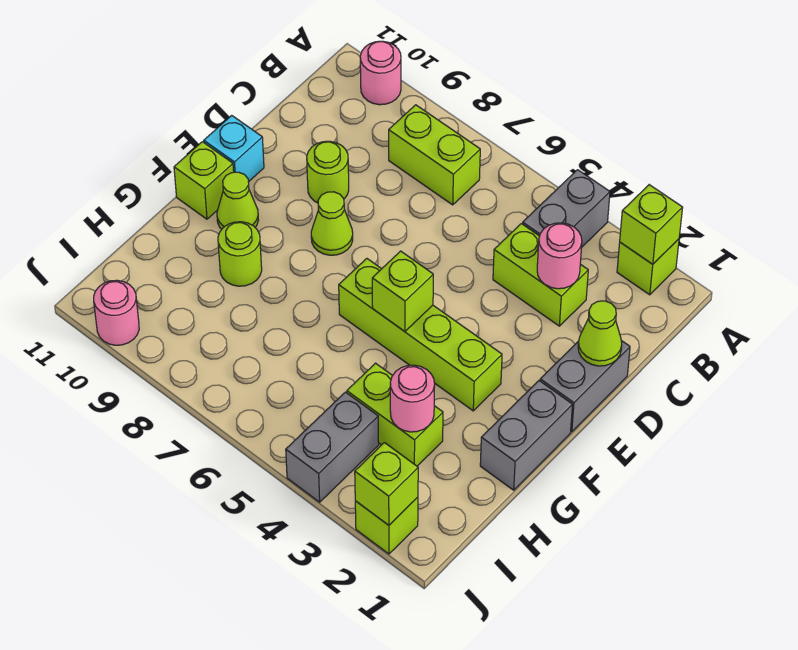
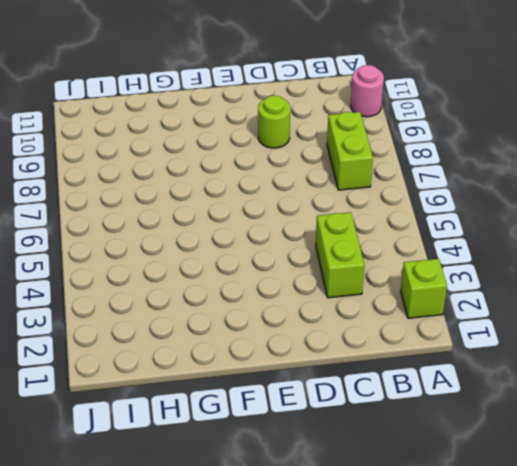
none -> grey 1x2 brick [523,170,610,247]
none -> grey 1x2 brick [540,341,630,432]
none -> lime 1x1 cone [311,192,353,255]

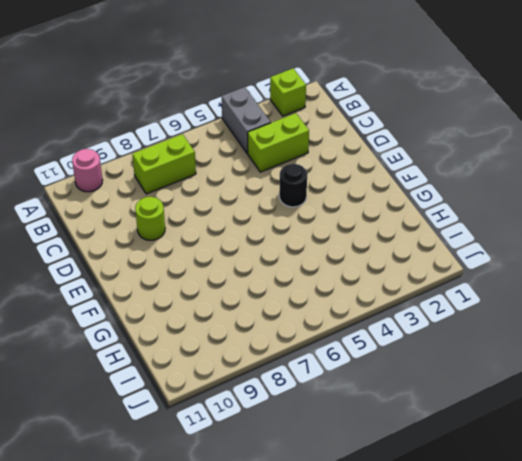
black 1x1 round brick [279,164,307,207] -> none
none -> grey 1x2 brick [540,341,630,432]
none -> lime 1x1 cone [311,192,353,255]
none -> cyan 1x1 brick [204,115,264,182]

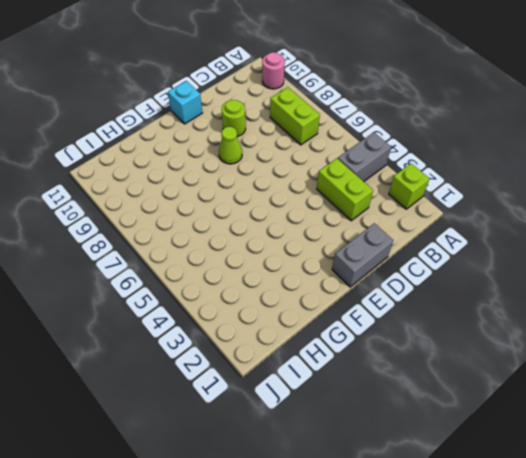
none -> grey 1x2 brick [480,381,572,490]
none -> lime 1x4 brick [339,259,502,411]
none -> lime 1x1 cone [217,172,258,229]

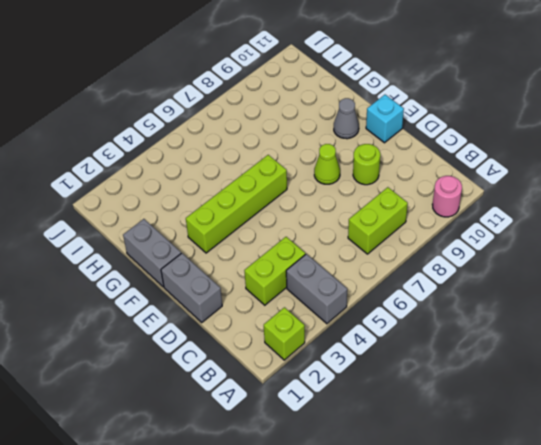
grey 1x1 cone [334,98,359,139] -> lime 1x1 cone [217,172,258,229]
none -> lime 1x1 brick [174,142,234,219]
none -> lime 1x1 round brick [218,222,262,286]
none -> lime 1x2 brick [347,363,443,466]

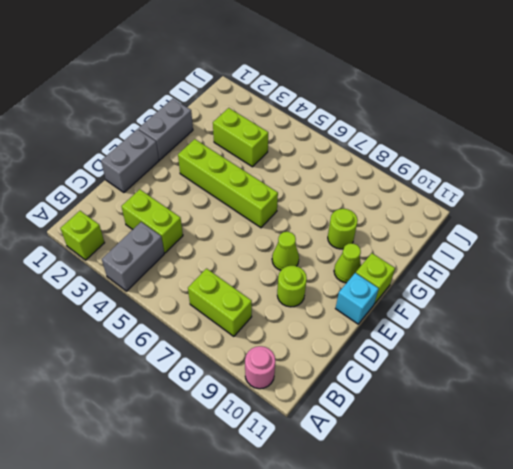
none -> grey 1x2 brick [286,392,379,502]
none -> lime 1x1 brick [355,497,418,554]
none -> pink 1x1 round brick [94,280,139,345]

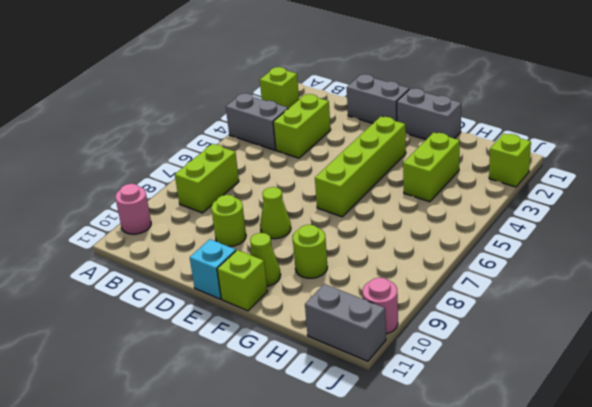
grey 1x2 brick [305,284,386,361] -> grey 1x2 brick moved to [286,392,379,502]
none -> lime 1x1 brick [620,185,683,264]
none -> pink 1x1 round brick [537,223,582,289]
none -> lime 1x1 cone [578,301,622,366]

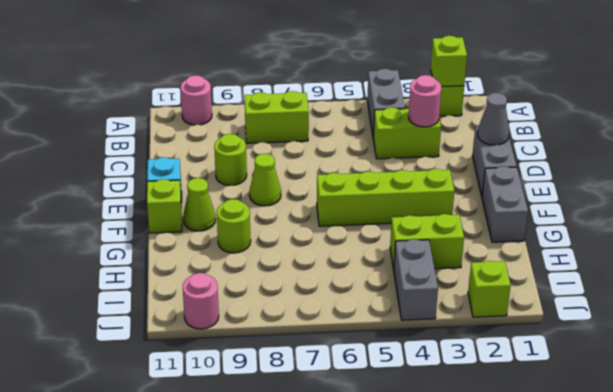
grey 1x1 cone [478,93,509,145] -> lime 1x1 cone [578,301,622,366]
none -> lime 1x1 brick [372,251,433,331]
none -> pink 1x1 round brick [390,365,435,432]
none -> lime 1x1 brick [355,443,418,525]

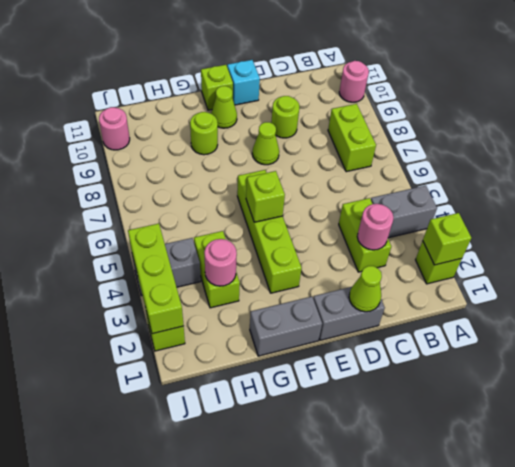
lime 1x3 brick [128,224,184,334] -> lime 1x1 brick [355,443,418,525]

